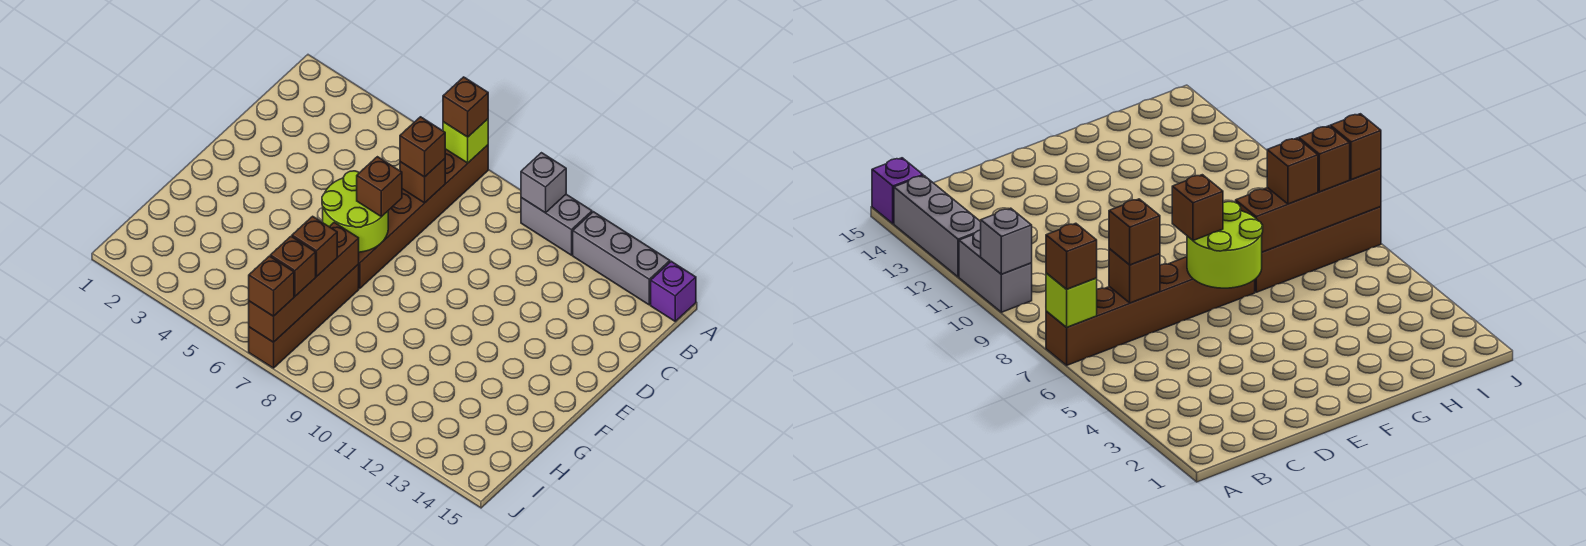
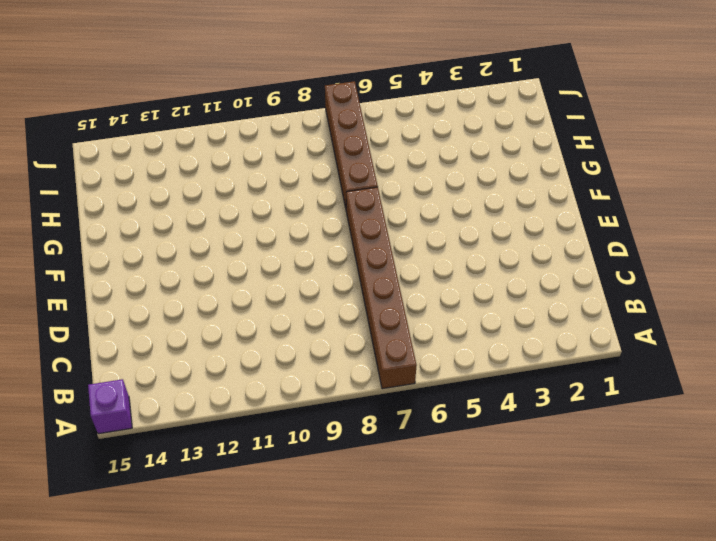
none -> grey 1x2 brick [521,194,592,255]
none -> grey 1x3 brick [573,212,670,305]
none -> lime 1x1 brick [443,119,488,163]

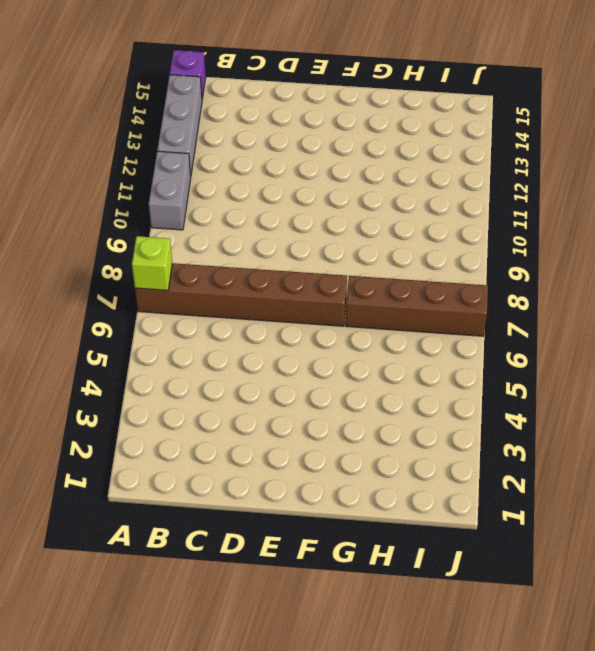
none -> grey 1x1 brick [521,153,566,213]
none -> brown 1x1 brick [400,159,445,203]
none -> lime 2x2 round brick [322,171,388,252]

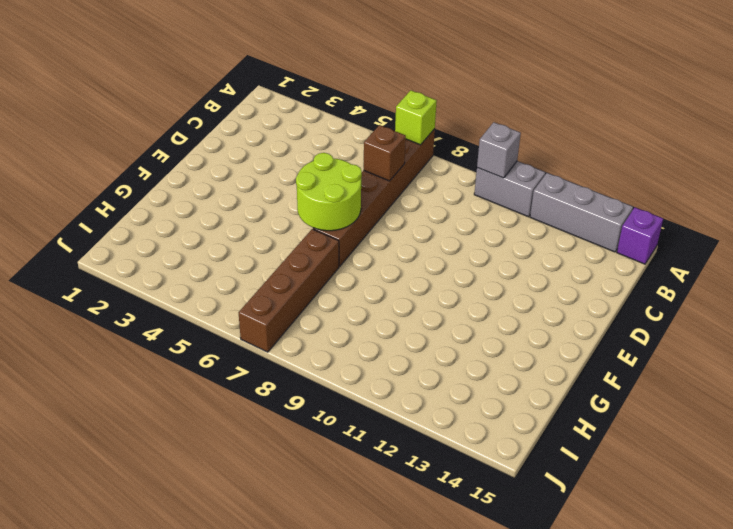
none -> brown 1x4 brick [249,222,359,342]
none -> brown 1x1 brick [443,77,488,137]
none -> brown 1x1 brick [400,117,445,177]

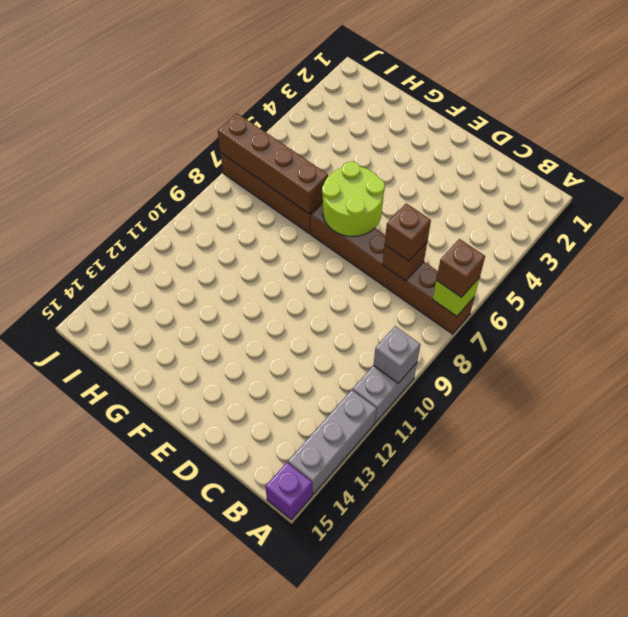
none -> brown 1x1 brick [357,157,402,217]
none -> brown 1x1 brick [292,216,337,276]
none -> brown 1x1 brick [270,236,316,296]

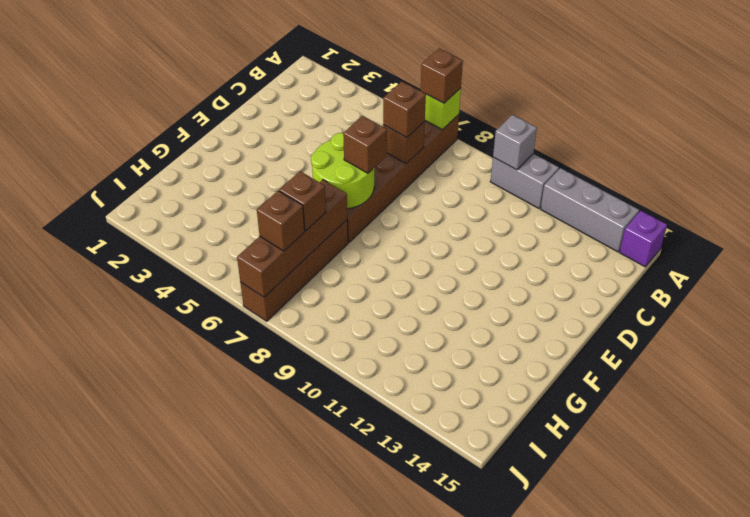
none -> brown 1x1 brick [249,256,294,316]

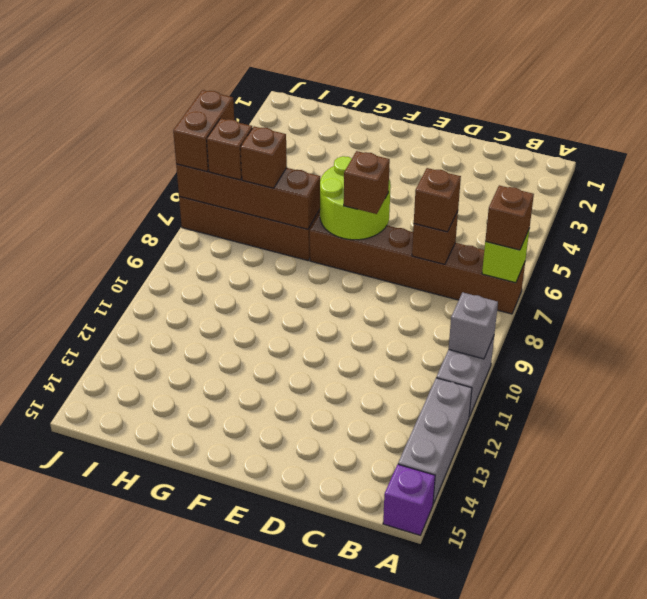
brown 1x2 brick [173,90,234,171] -> brown 1x1 brick [249,256,294,316]

